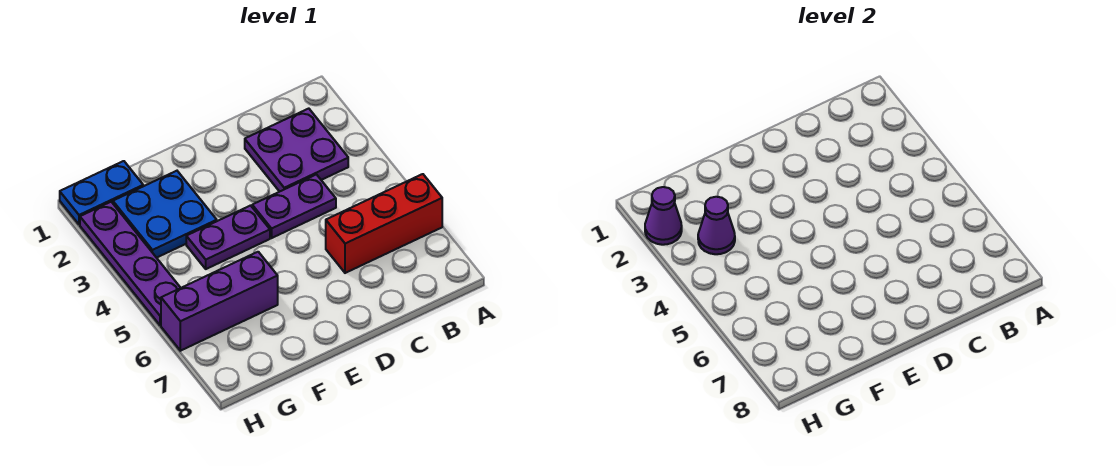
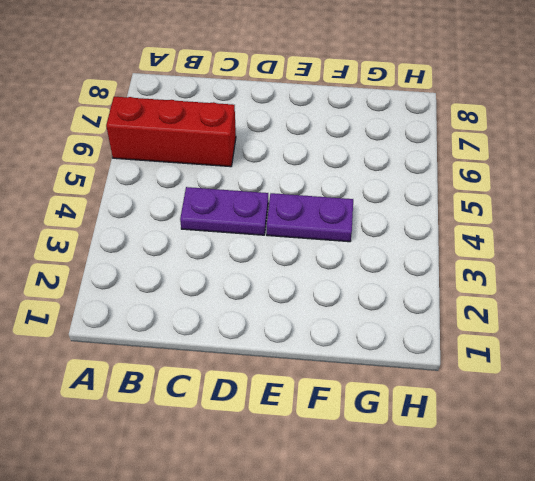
none -> purple 2x2 plate [245,109,348,192]
none -> blue 2x2 plate [113,171,217,258]

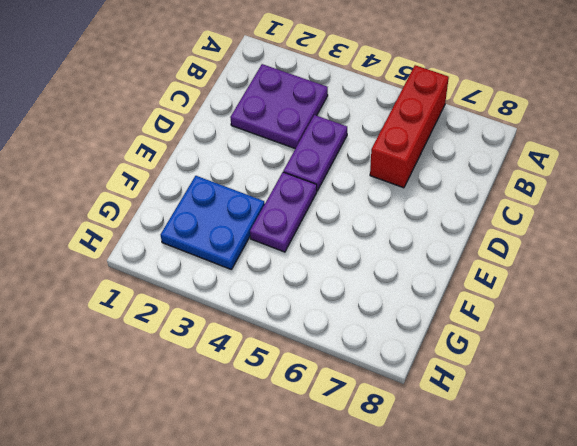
none -> purple 1x3 brick [161,252,278,351]
none -> blue 1x2 plate [60,161,143,225]

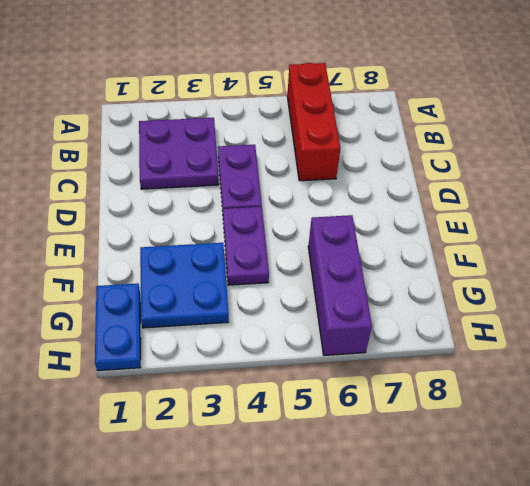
none -> purple 1x4 plate [80,202,180,326]
none -> purple 1x1 cone [698,197,735,254]

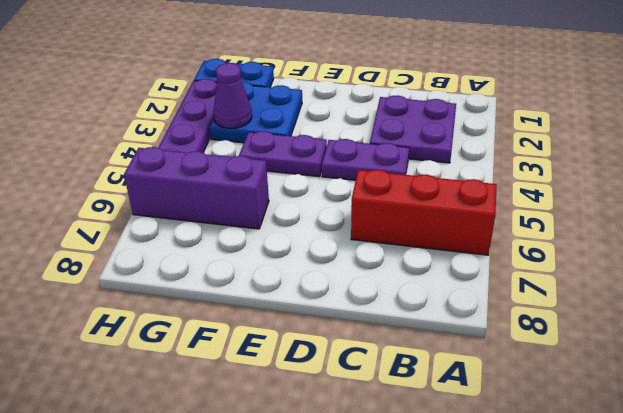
none -> purple 1x1 cone [645,187,682,245]

